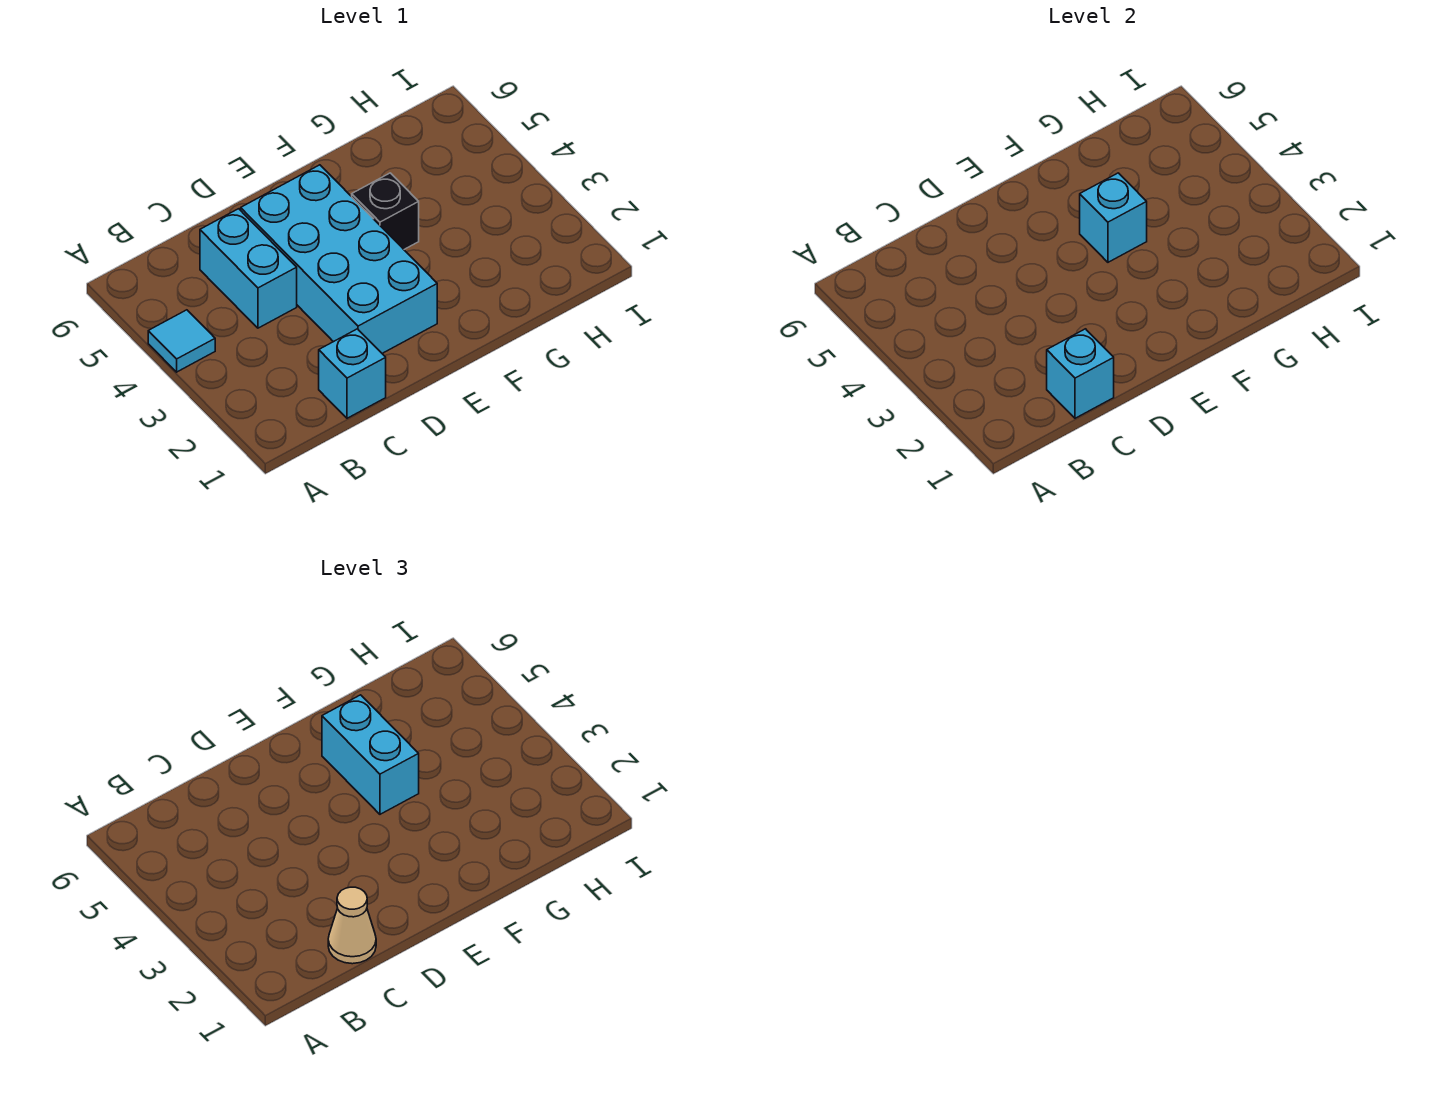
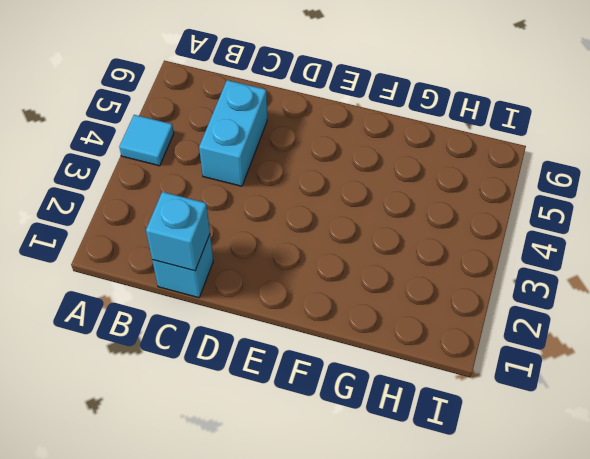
none -> cyan 2x4 brick [241,165,437,353]
none -> black 1x1 brick [352,173,419,249]

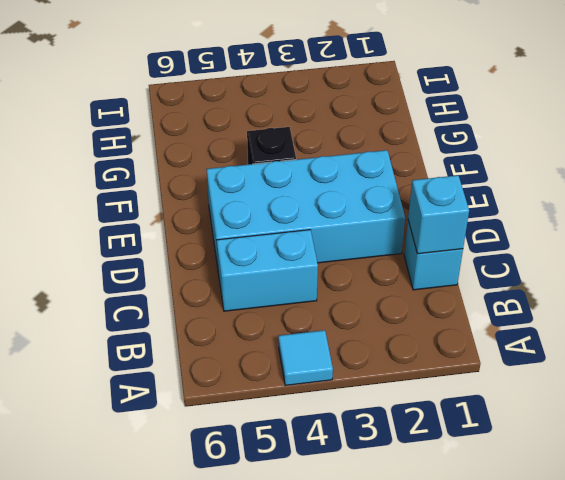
none -> cyan 1x1 brick [1080,173,1147,262]
none -> tan 1x1 cone [328,887,376,964]

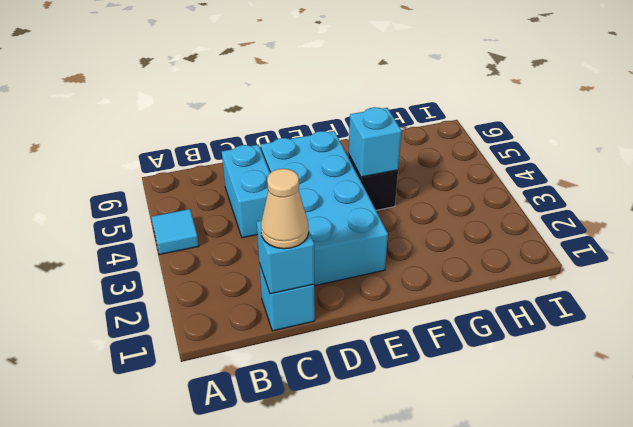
none -> cyan 1x2 brick [322,695,419,814]

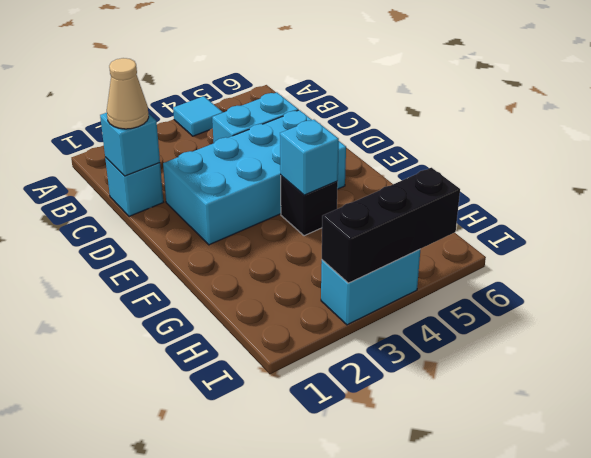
cyan 1x2 brick [321,250,420,325] -> cyan 1x2 brick moved to [322,695,419,814]
black 1x3 brick [322,168,460,283] -> none

